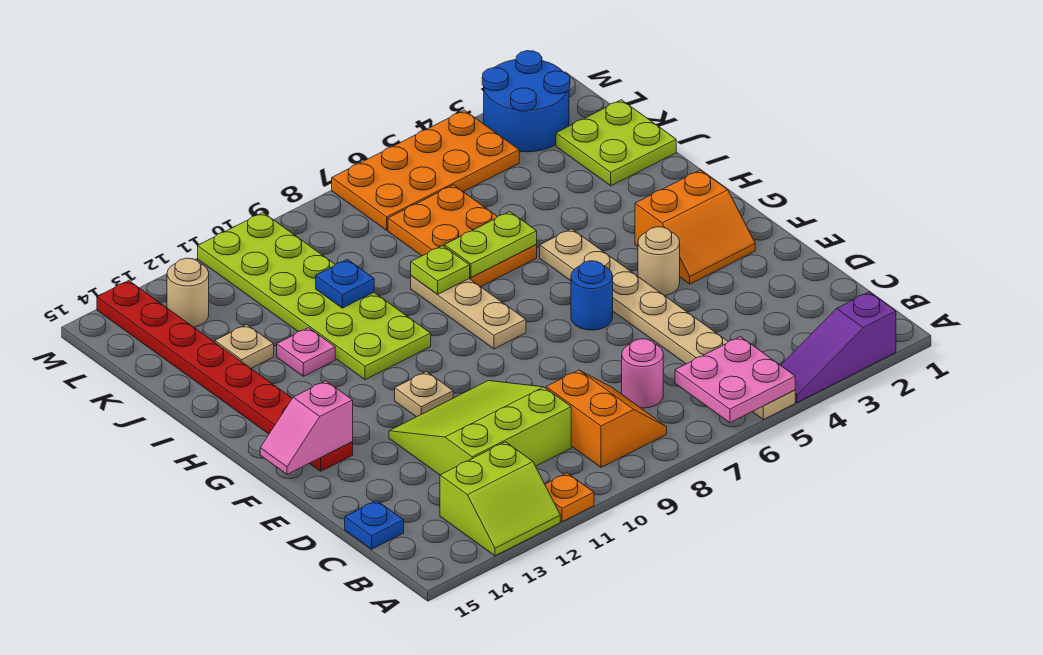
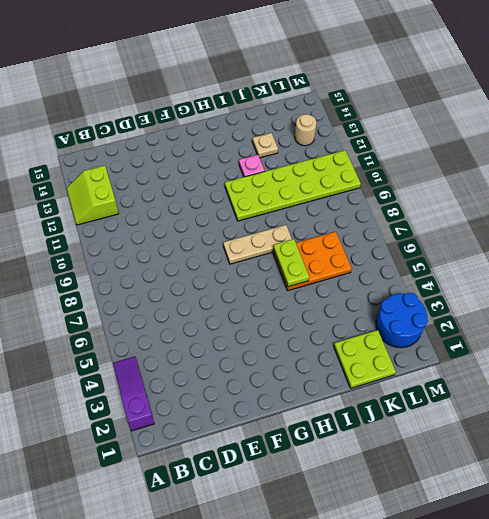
none -> tan 1x8 plate [540,229,795,420]
none -> orange 1x1 plate [545,473,594,522]
none -> orange 2x2 slope [546,370,667,467]

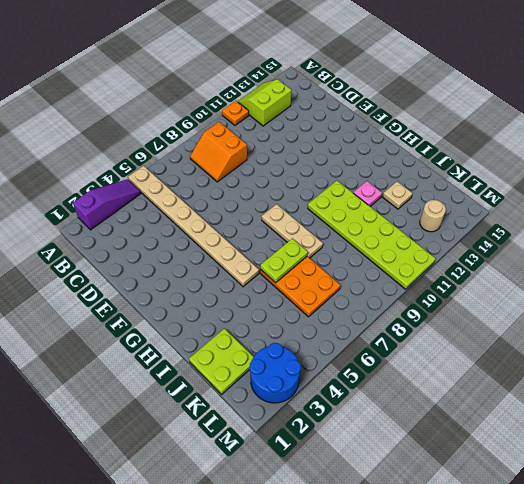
none -> pink 1x1 round brick [622,339,663,408]
none -> lime 3x3 slope [389,381,571,475]
none -> blue 1x1 plate [345,501,404,549]

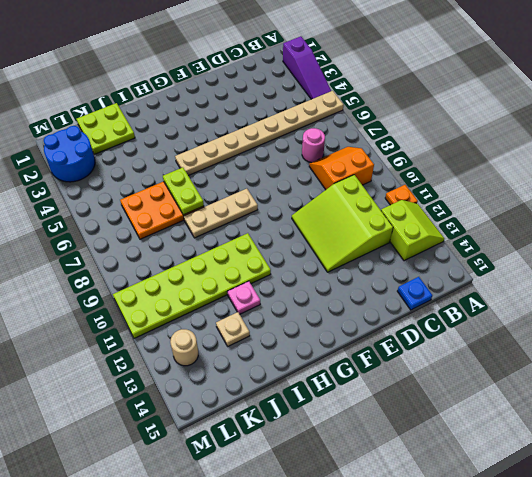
none -> orange 2x2 slope [635,170,755,284]
none -> tan 1x1 round brick [638,227,680,296]
none -> blue 1x1 round brick [571,261,613,330]

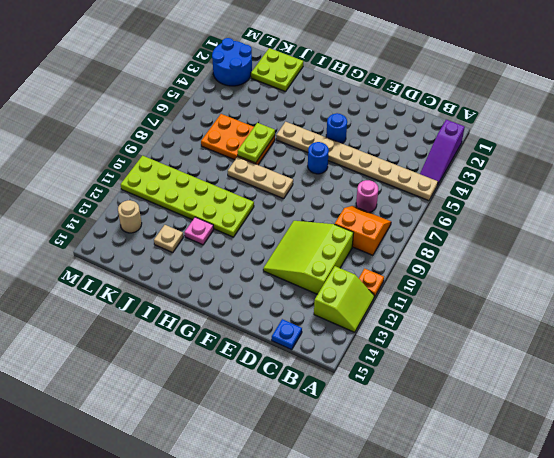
blue 1x1 round brick [326,113,347,144] -> tan 1x1 round brick [638,227,680,296]
none -> orange 2x2 slope [635,170,755,284]
none -> tan 1x1 plate [395,372,453,417]
none -> red 1x8 plate [97,281,353,471]

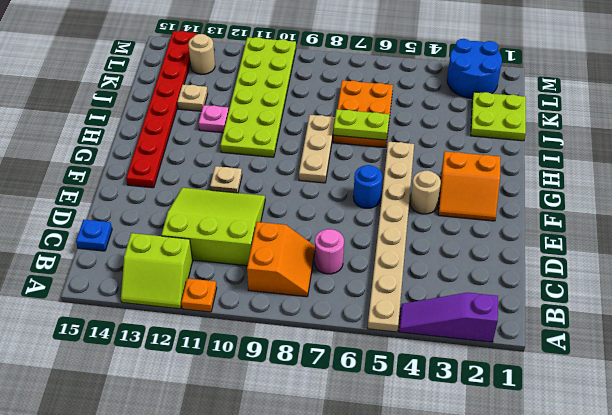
none -> orange 2x4 plate [332,110,519,230]
none -> pink 2x2 plate [675,337,795,423]
none -> pink 1x2 slope [260,381,353,474]

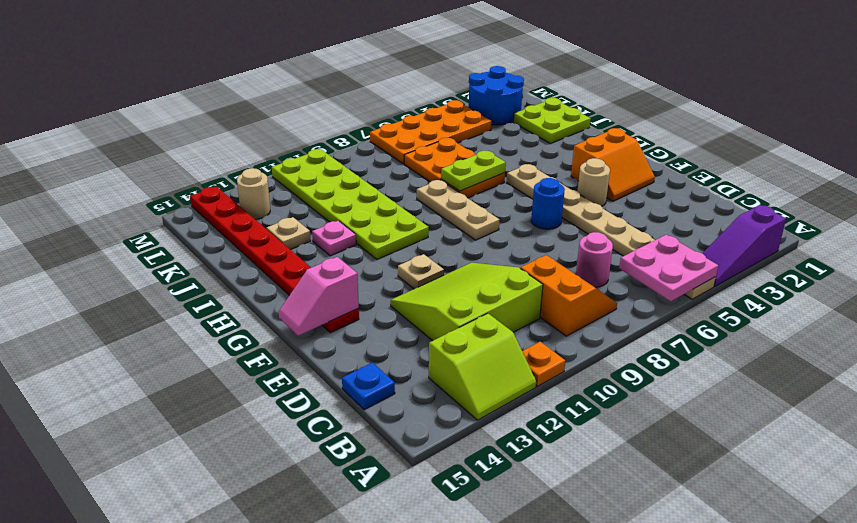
none -> lime 1x1 plate [411,246,470,294]
none -> blue 1x1 plate [316,259,374,308]

